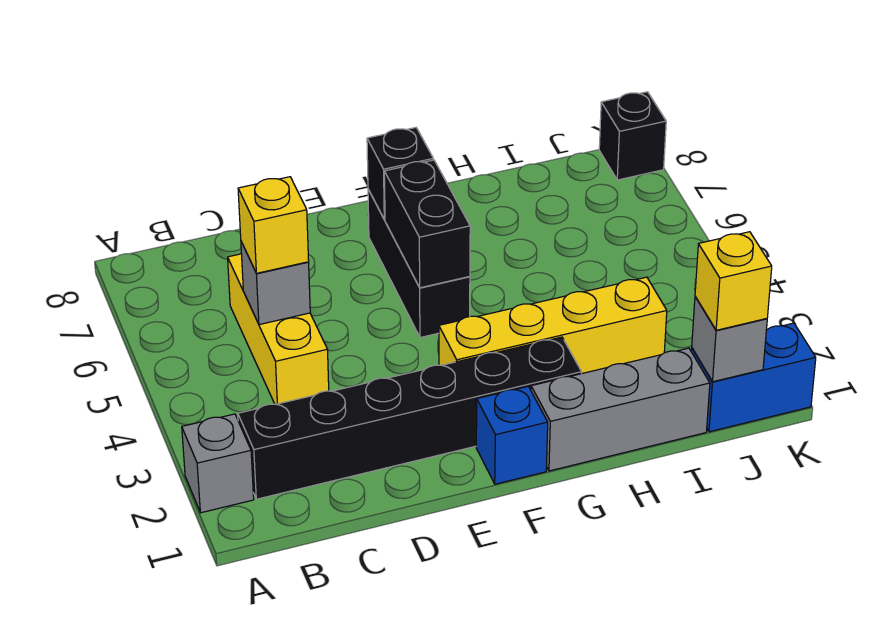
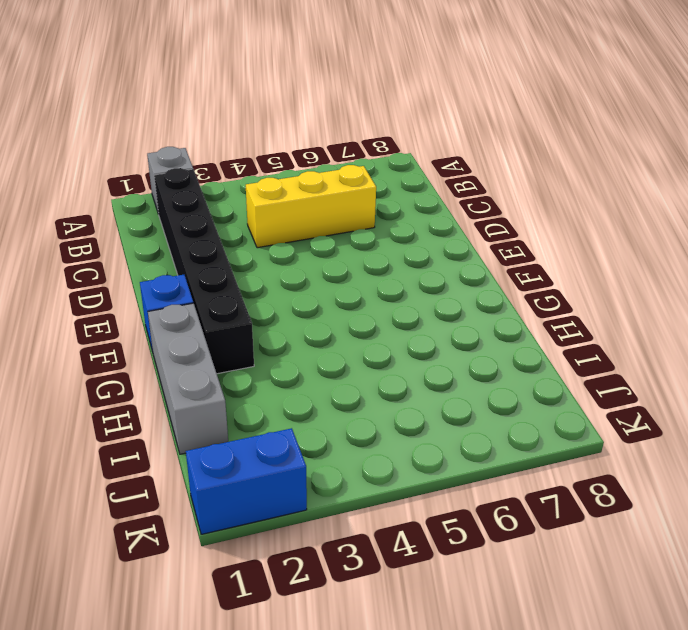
blue 1x2 brick [186,428,307,534] -> blue 1x2 brick turned to [691,323,816,432]
none -> yellow 1x4 brick [439,277,667,374]
none -> black 1x3 brick [368,189,470,338]
none -> black 1x1 brick [599,92,666,180]

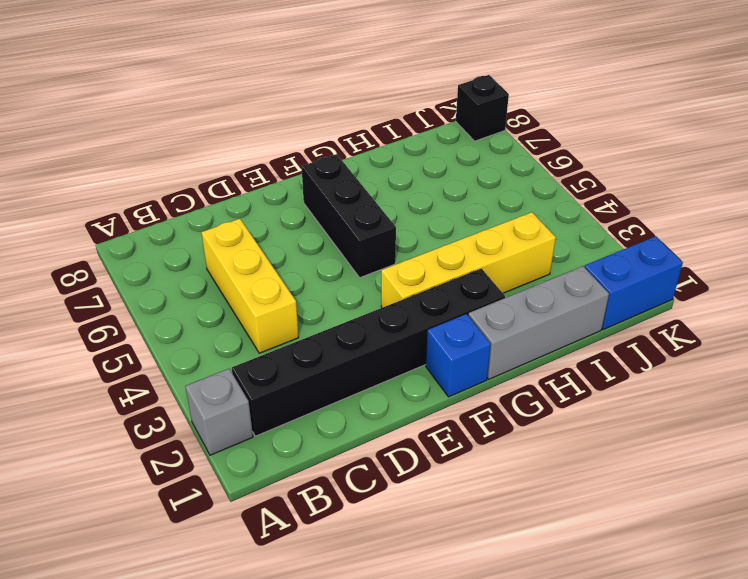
none -> grey 1x1 brick [241,242,310,325]
none -> black 1x2 brick [384,160,470,288]
none -> black 1x1 brick [367,128,433,219]

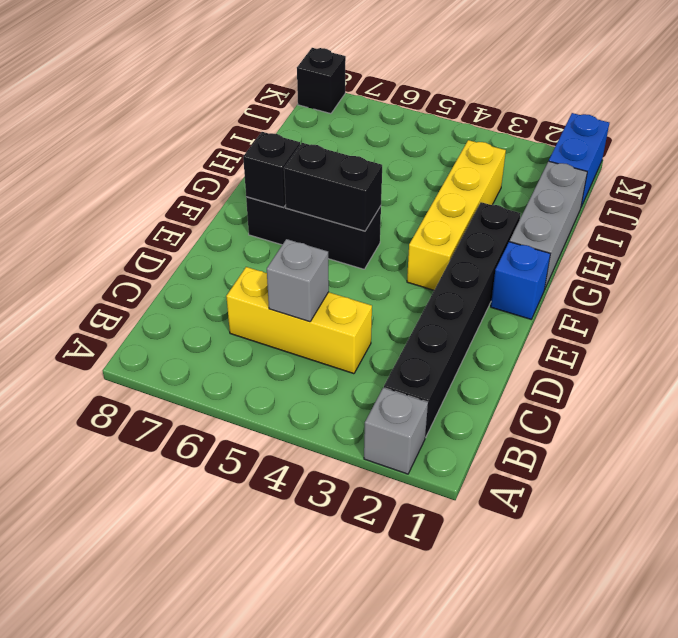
none -> grey 1x1 brick [692,297,767,382]
none -> yellow 1x1 brick [238,177,309,273]
none -> yellow 1x1 brick [695,232,772,330]

